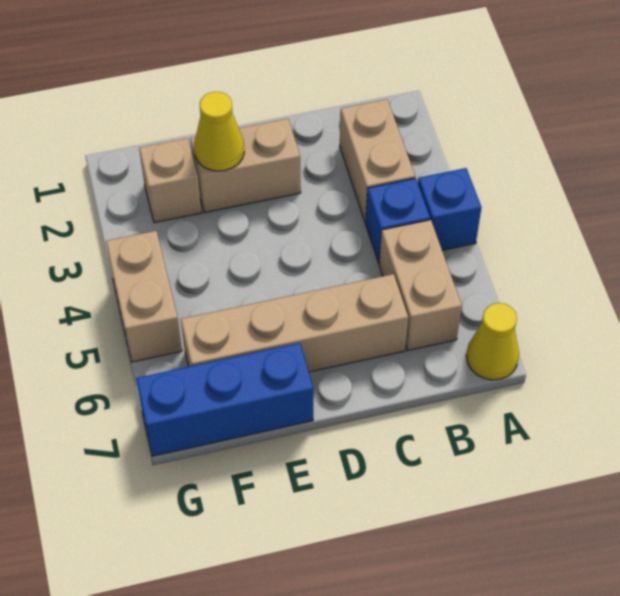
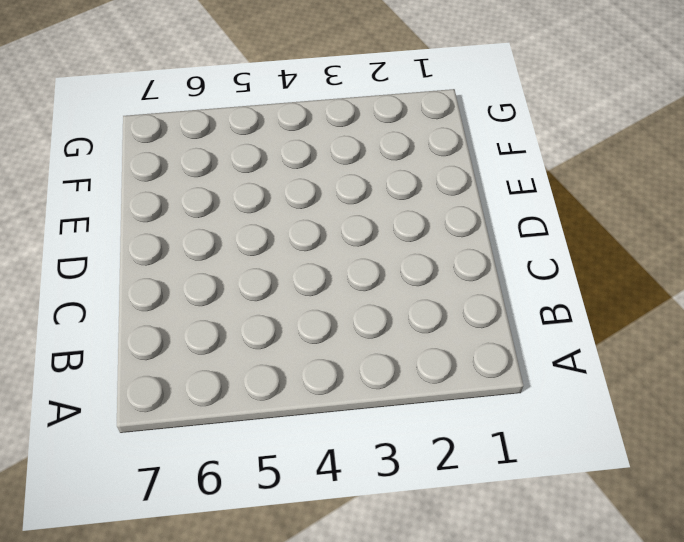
none -> blue 1x1 brick [418,168,481,250]
none -> yellow 1x1 cone [466,303,519,380]

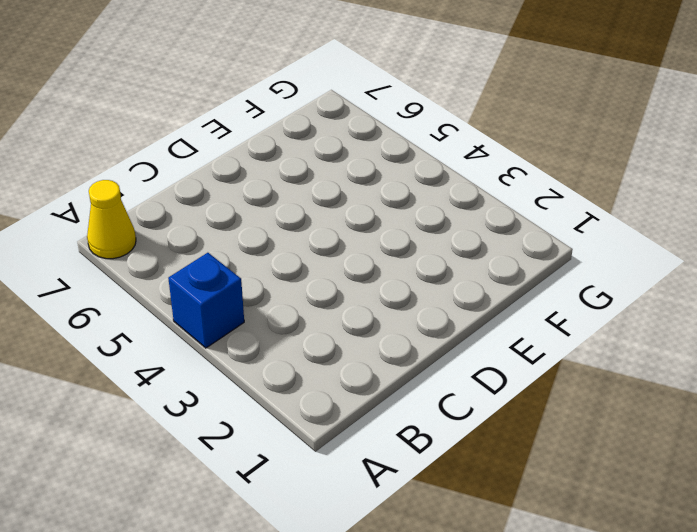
none -> tan 1x2 brick [340,99,415,223]
none -> blue 1x1 brick [366,178,430,263]

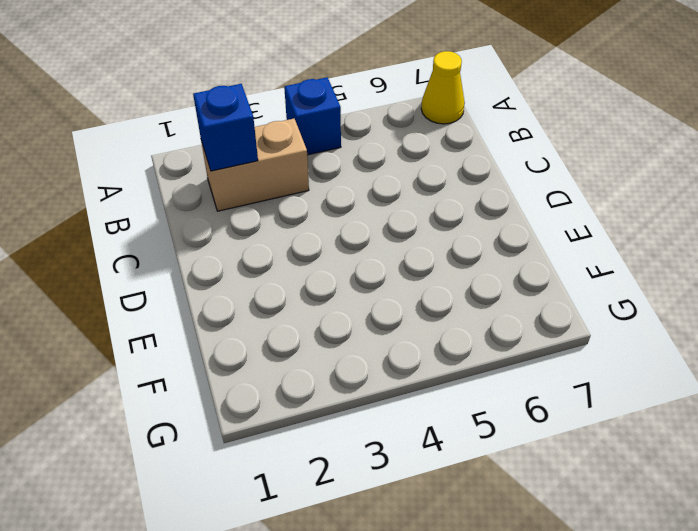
blue 1x1 brick [193,84,258,171] -> blue 1x1 brick moved to [366,178,430,263]
none -> tan 1x2 brick [379,220,462,350]
none -> tan 1x4 brick [181,274,408,372]

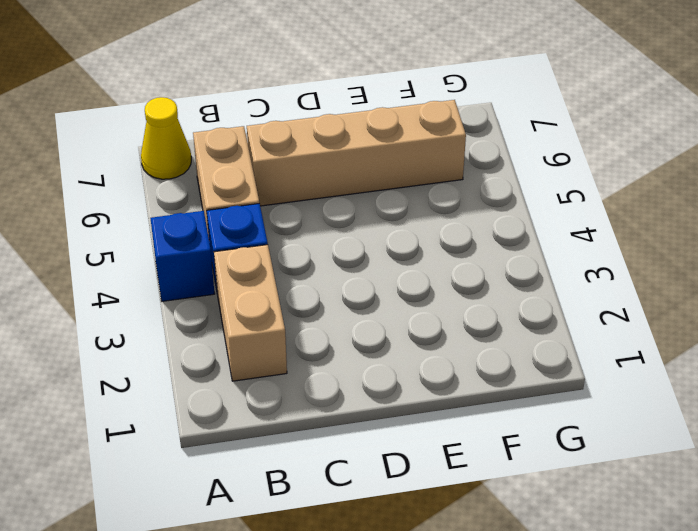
none -> tan 1x2 brick [190,119,301,213]
none -> blue 1x3 brick [136,343,313,456]

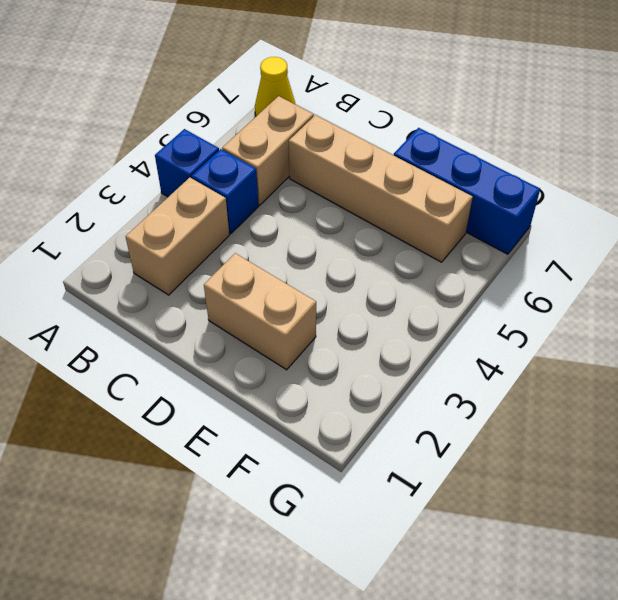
none -> tan 1x1 brick [139,138,201,223]
none -> tan 1x2 brick [106,231,182,362]

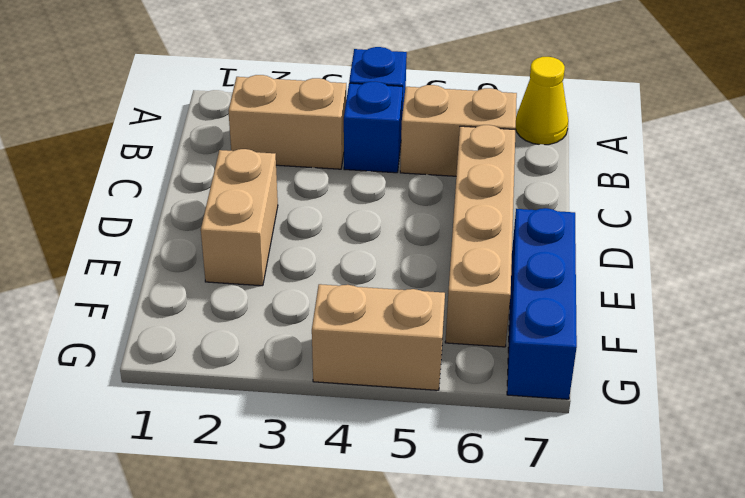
none -> tan 1x1 brick [139,138,201,223]
none -> yellow 1x1 cone [194,92,244,171]

